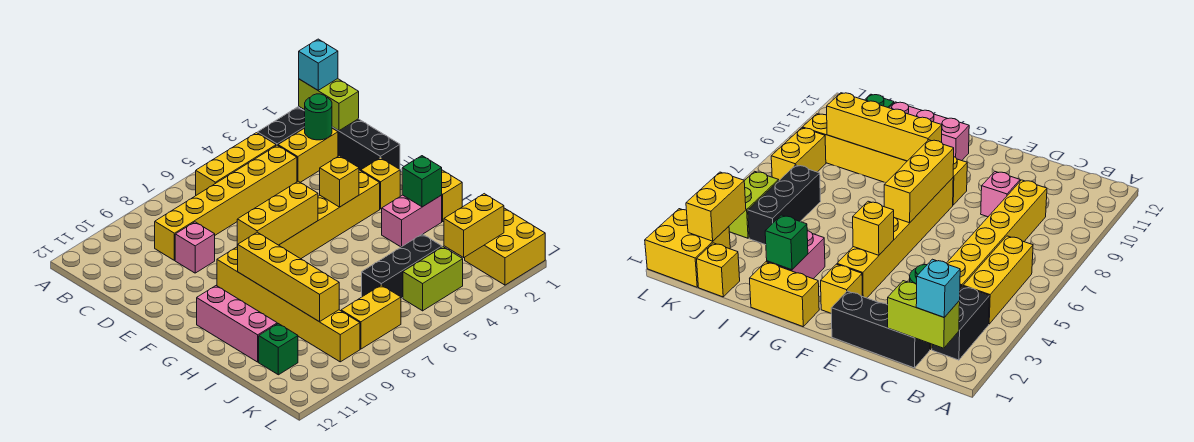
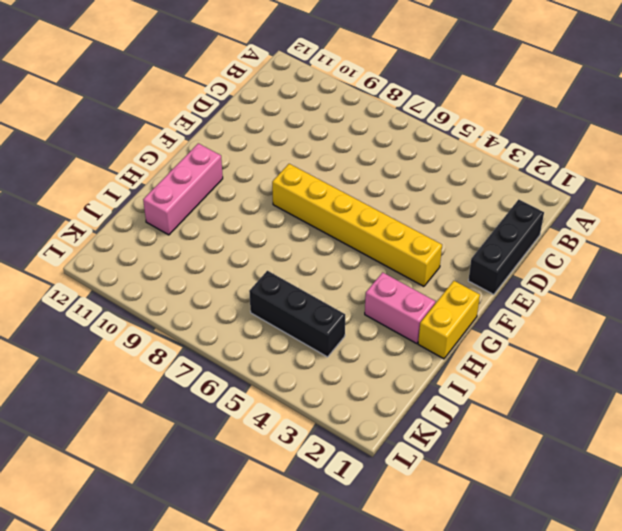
none -> black 1x2 brick [257,107,305,146]
none -> yellow 1x3 brick [196,133,276,195]
none -> yellow 1x2 brick [278,128,338,182]

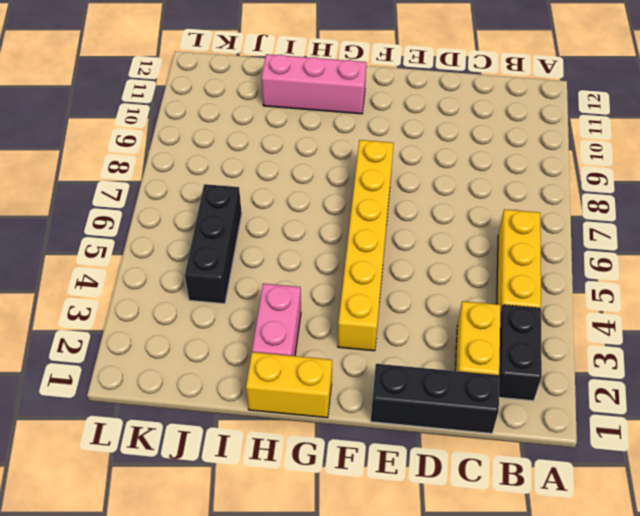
none -> yellow 1x6 brick [155,145,297,260]
none -> pink 1x1 brick [175,222,215,273]
none -> yellow 1x1 brick [361,158,400,209]

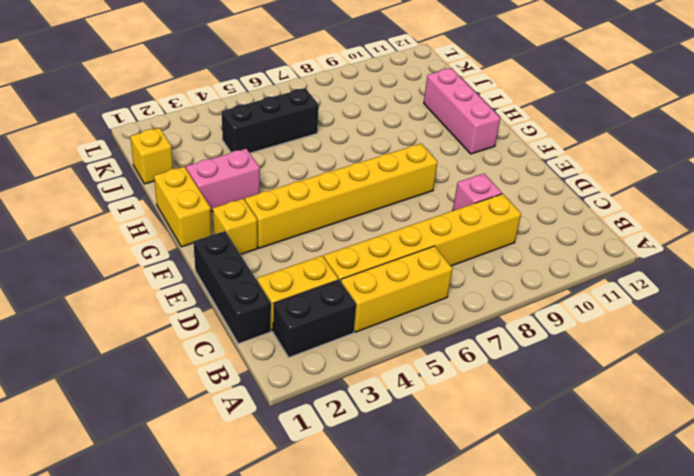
none -> yellow 1x6 brick [217,247,360,362]
none -> green 1x1 brick [259,324,298,375]
none -> yellow 2x2 brick [465,208,545,285]

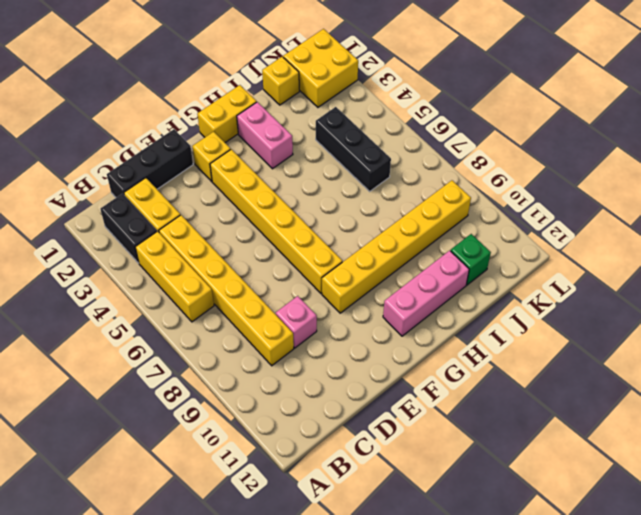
none -> lime 1x2 brick [403,247,463,311]
none -> yellow 1x2 brick [341,285,401,349]
none -> lime 1x2 brick [299,79,359,131]

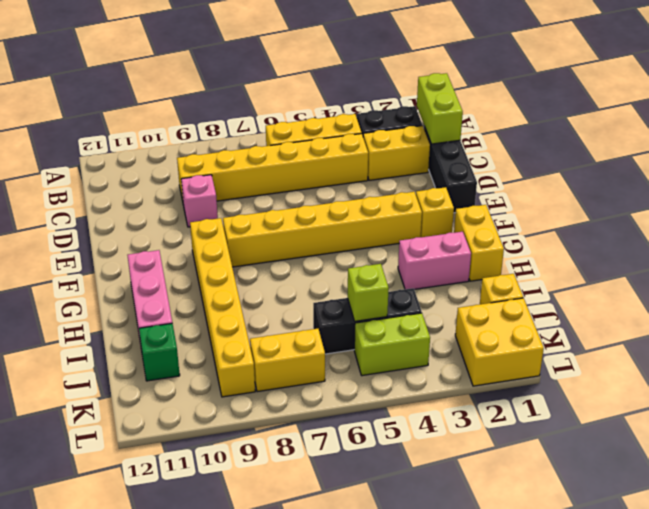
lime 1x1 brick [348,264,389,321] -> none
none -> green 1x1 round brick [305,94,332,140]
none -> yellow 1x1 brick [320,156,359,207]
none -> yellow 1x3 brick [237,181,318,246]

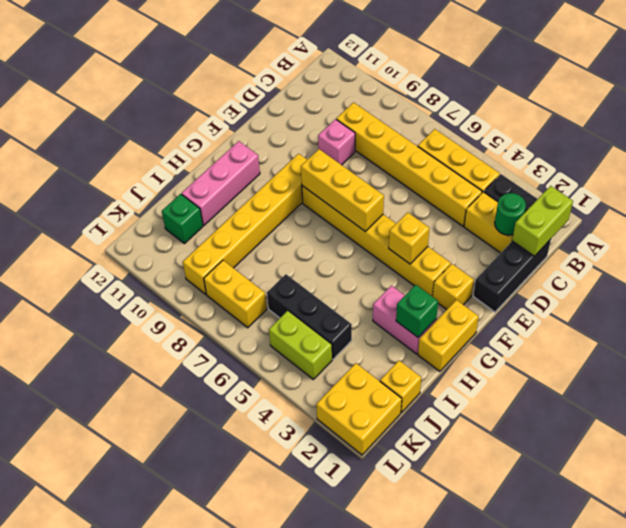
none -> yellow 1x4 brick [237,232,339,322]
none -> yellow 1x2 brick [444,194,504,257]
none -> cyan 1x1 brick [299,39,338,90]

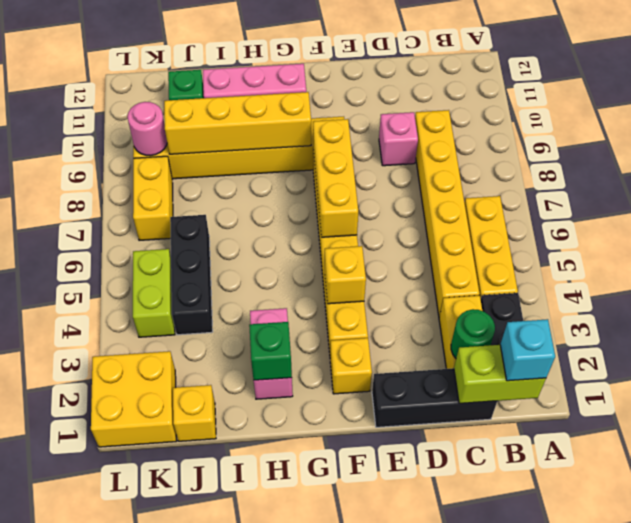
pink 1x1 round brick [127,102,167,156] -> none
none -> yellow 1x2 brick [442,170,462,222]
none -> yellow 1x2 brick [444,194,504,257]

